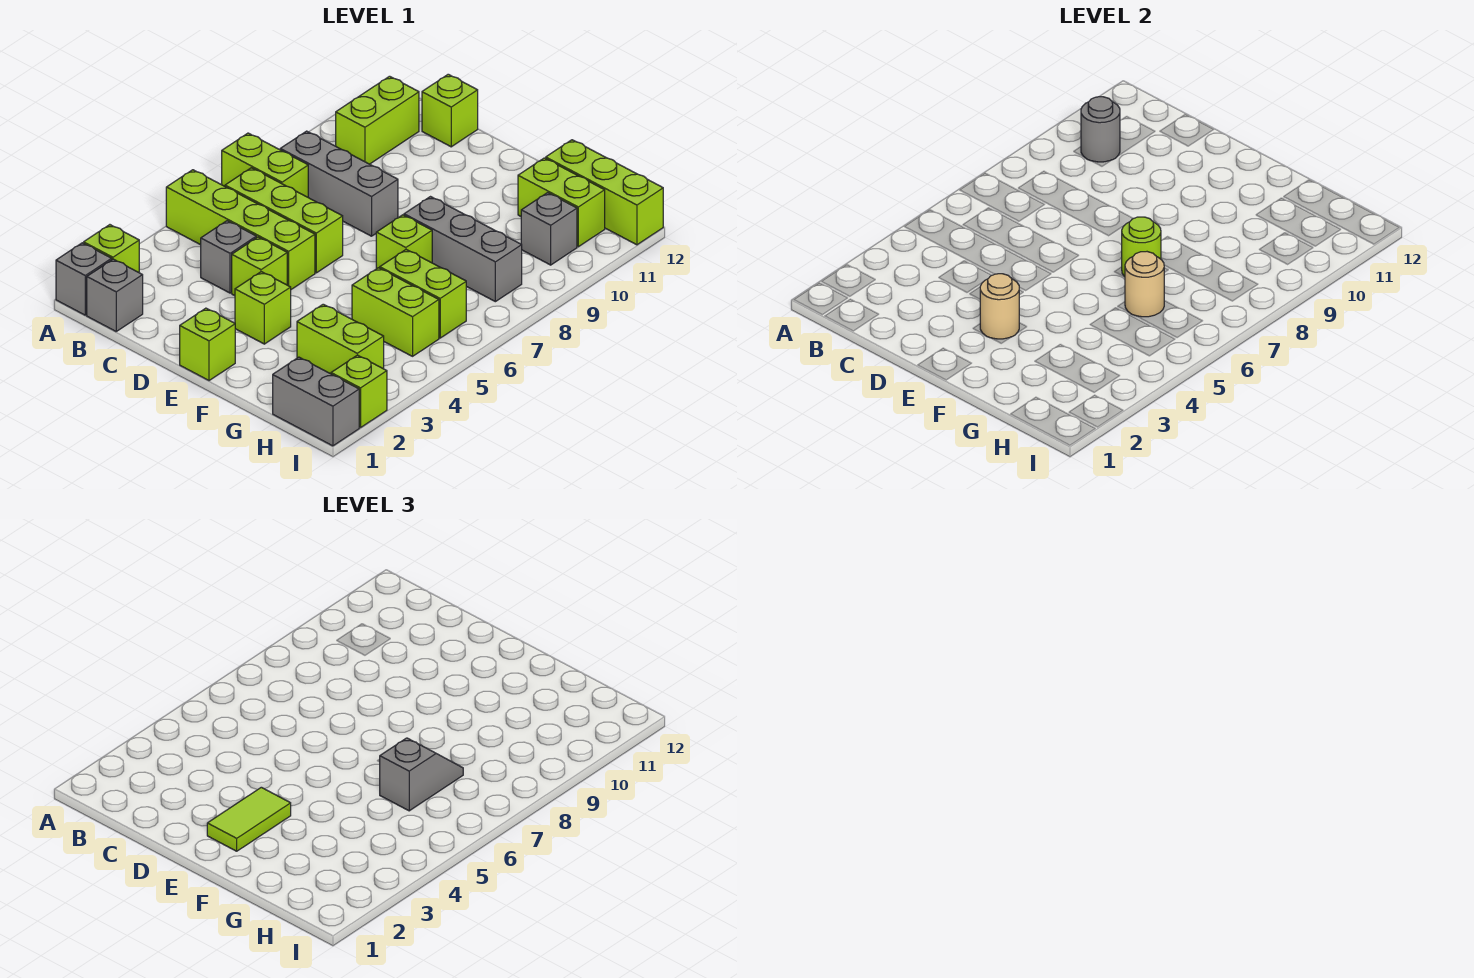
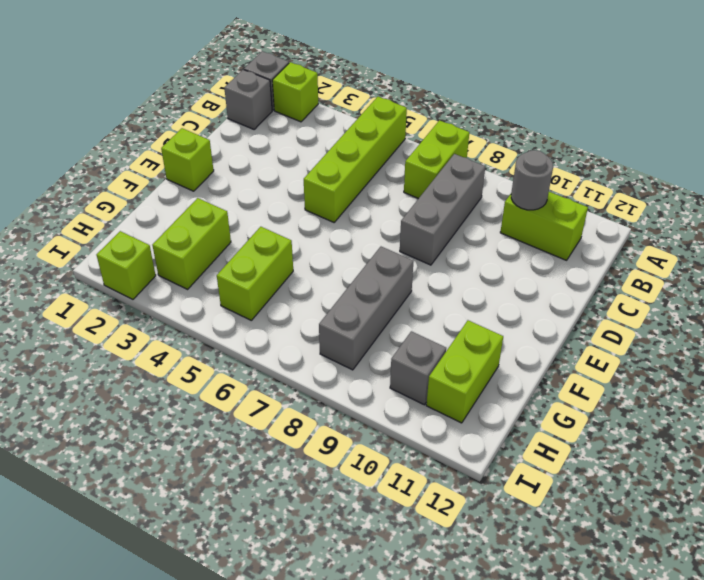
none -> lime 1x3 brick [225,168,343,273]
none -> grey 1x1 brick [201,221,256,293]
none -> lime 1x1 brick [422,74,478,147]

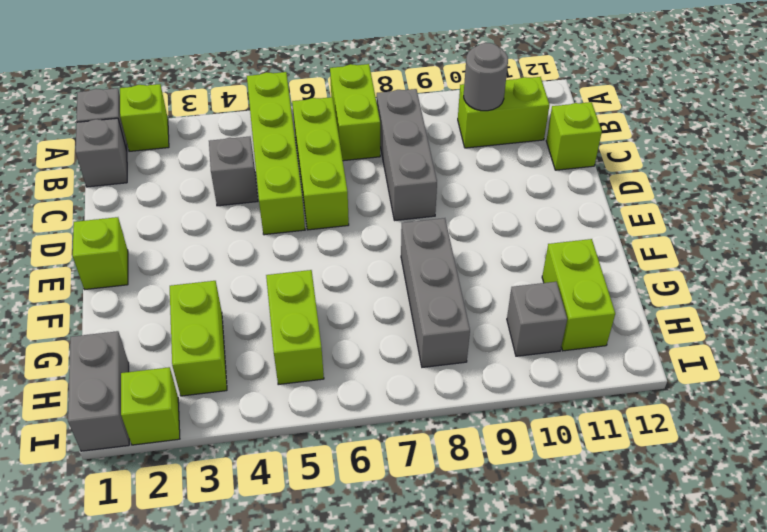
none -> lime 1x1 brick [232,237,287,296]
none -> lime 1x1 brick [235,272,291,344]
none -> lime 1x1 brick [376,215,432,269]

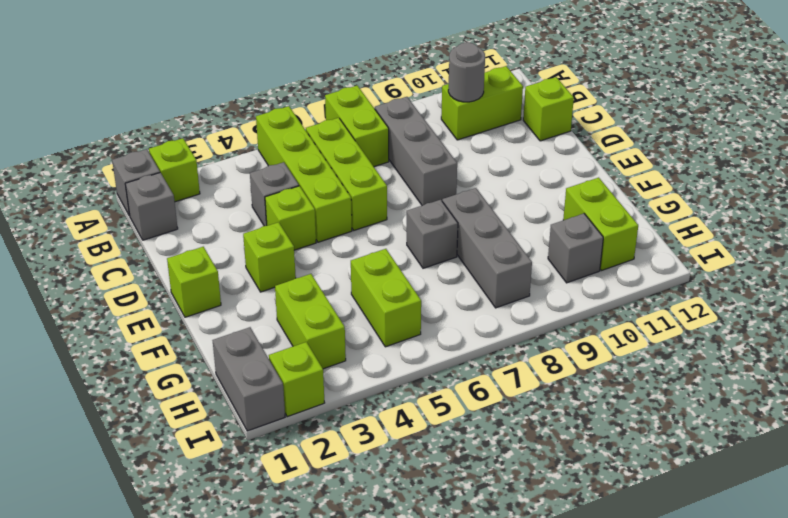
grey 1x1 brick [407,200,458,268] -> lime 1x1 brick [376,215,432,269]
none -> lime 1x2 brick [380,250,466,338]
none -> lime 1x3 brick [546,140,663,245]
none -> tan 1x1 round brick [980,274,1019,339]

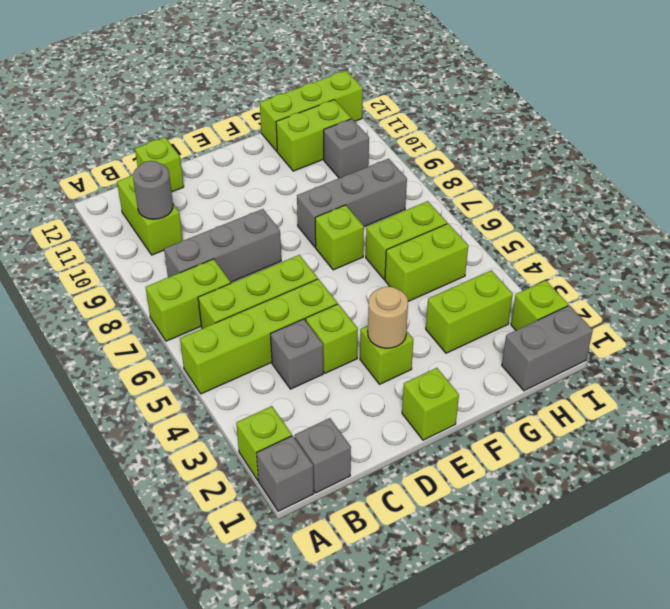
none -> lime 1x1 round brick [1122,217,1161,277]
none -> tan 1x1 round brick [1125,252,1164,317]
none -> lime 1x2 tile [207,787,291,851]

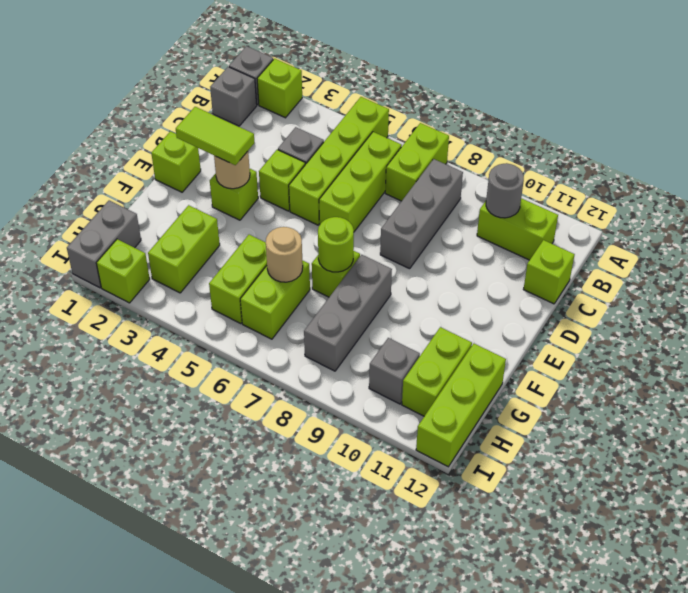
none -> grey 1x2 slope [380,738,463,811]

